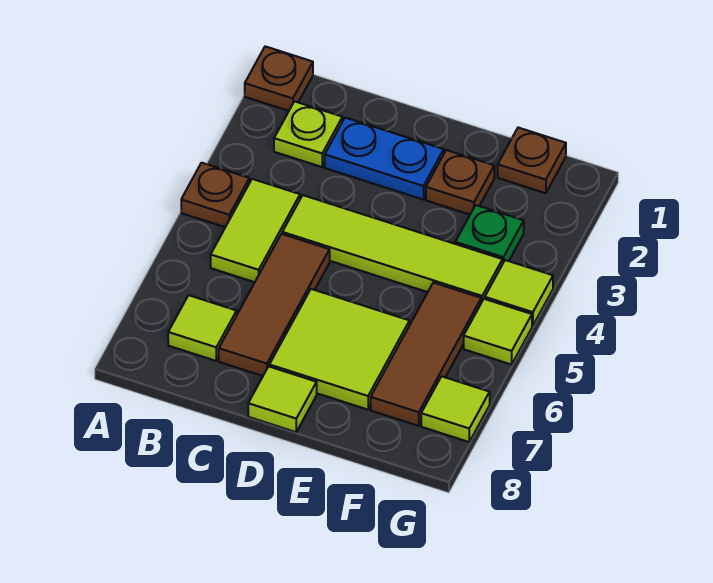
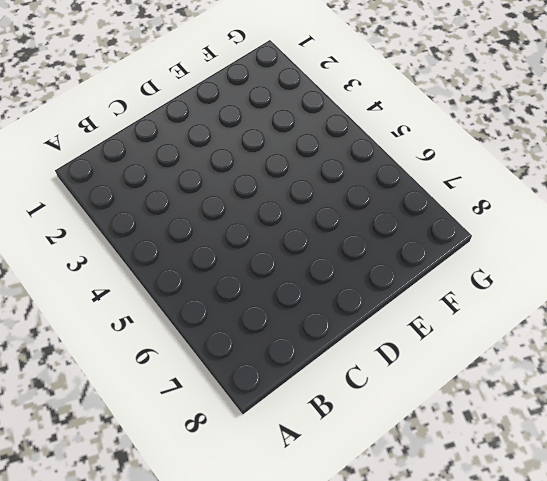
none -> brown 1x1 plate [245,46,313,111]
none -> brown 1x1 plate [181,163,250,227]
none -> lime 1x1 plate [274,101,342,167]

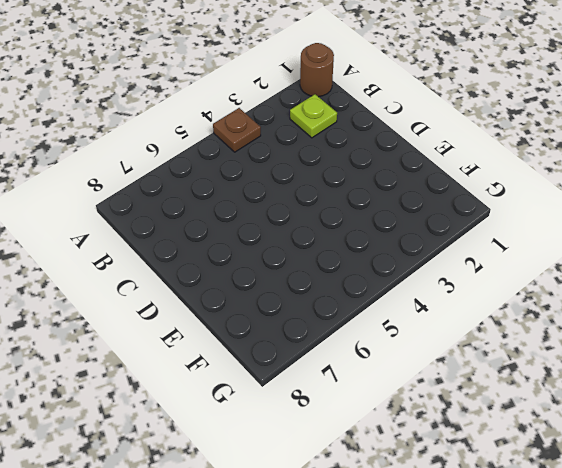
brown 1x1 round brick [300,43,334,97] -> brown 1x1 plate [245,46,313,111]
none -> lime 1x2 tile [211,179,300,282]
none -> lime 1x1 tile [168,295,237,361]
none -> blue 1x2 plate [325,118,444,199]

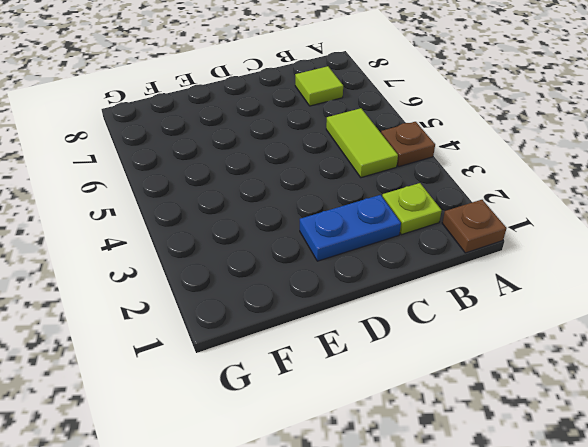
none -> lime 1x4 tile [282,195,503,303]
none -> brown 1x3 tile [219,234,330,376]
none -> lime 2x2 tile [269,289,410,410]

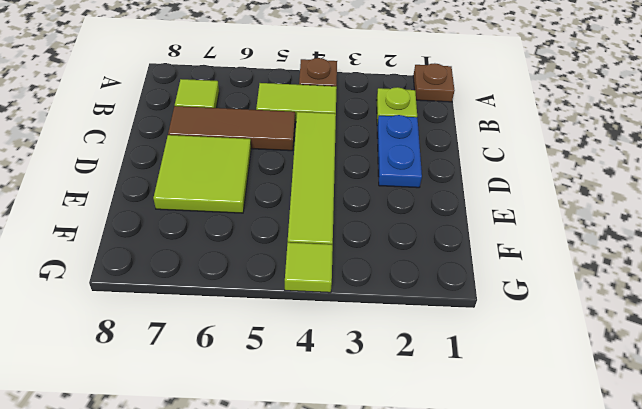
none -> lime 1x1 tile [248,366,317,432]
none -> brown 1x1 plate [426,150,494,214]
none -> brown 1x1 plate [498,128,566,193]

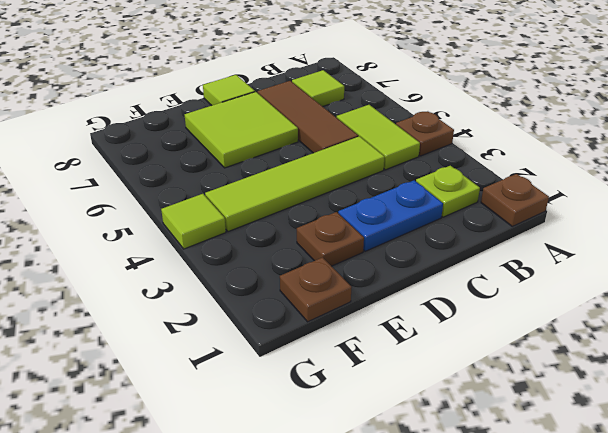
none -> green 1x1 plate [455,205,524,263]
none -> brown 1x3 tile [371,283,481,426]
none -> lime 1x1 tile [464,299,532,365]

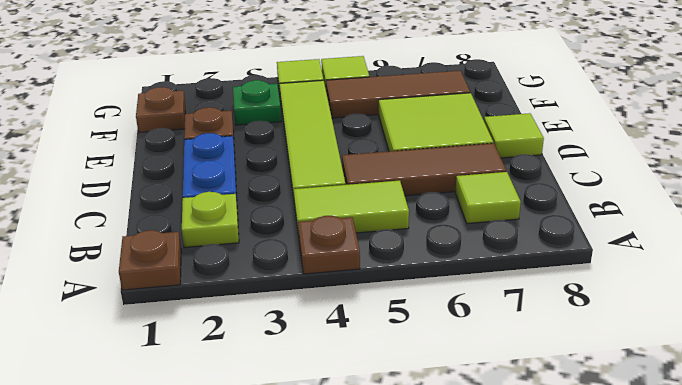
none -> lime 1x1 tile [421,376,490,442]

